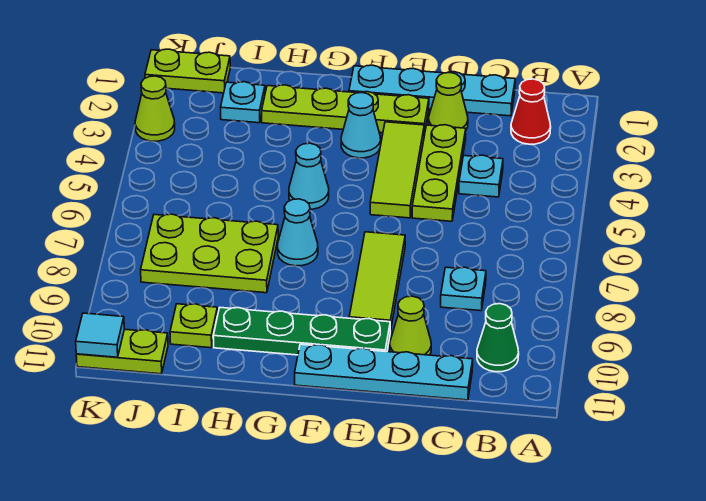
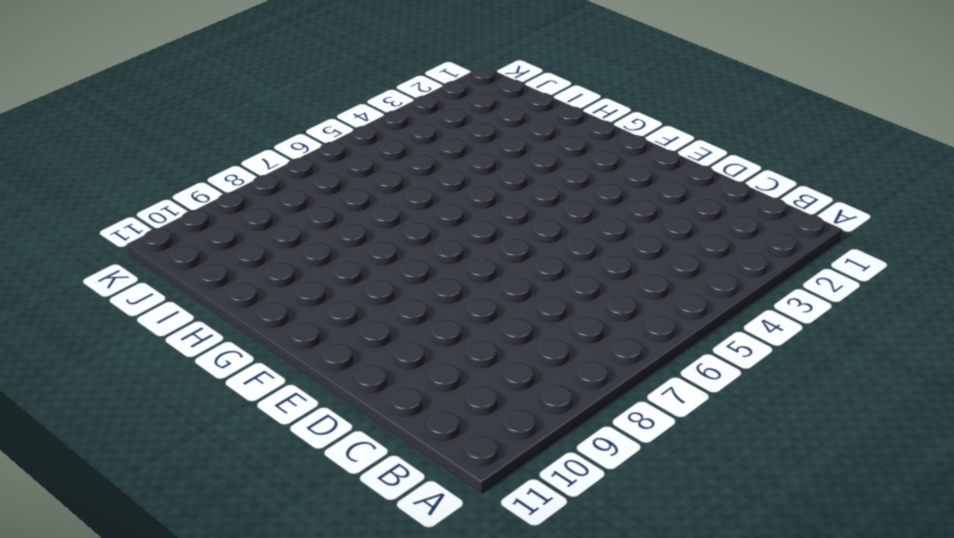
none -> red 1x1 cone [511,79,551,144]
none -> green 1x1 cone [477,304,519,372]
none -> cyan 1x4 plate [349,65,515,116]

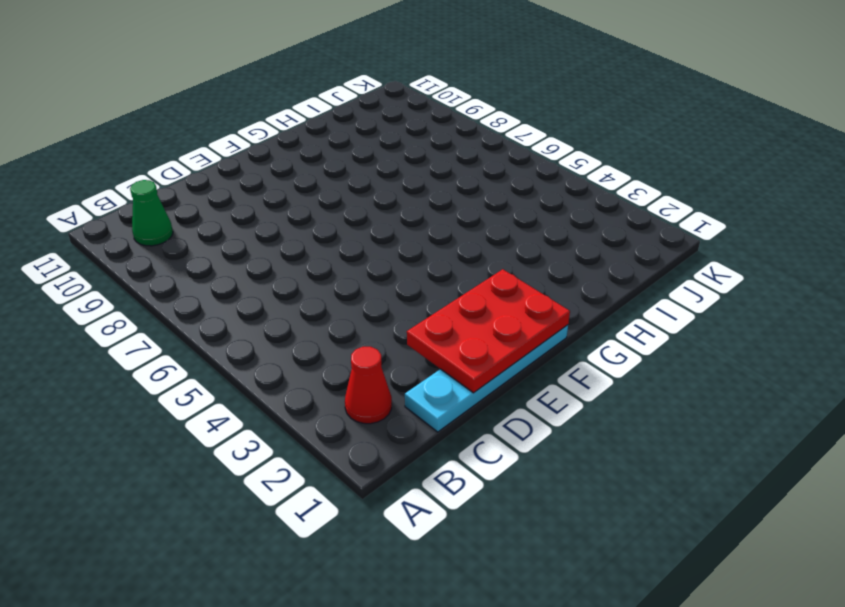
red 2x3 plate [407,269,570,393] -> none
none -> cyan 1x1 plate [459,155,503,197]
none -> cyan 1x1 plate [441,267,486,311]
none -> cyan 1x4 plate [295,344,473,400]

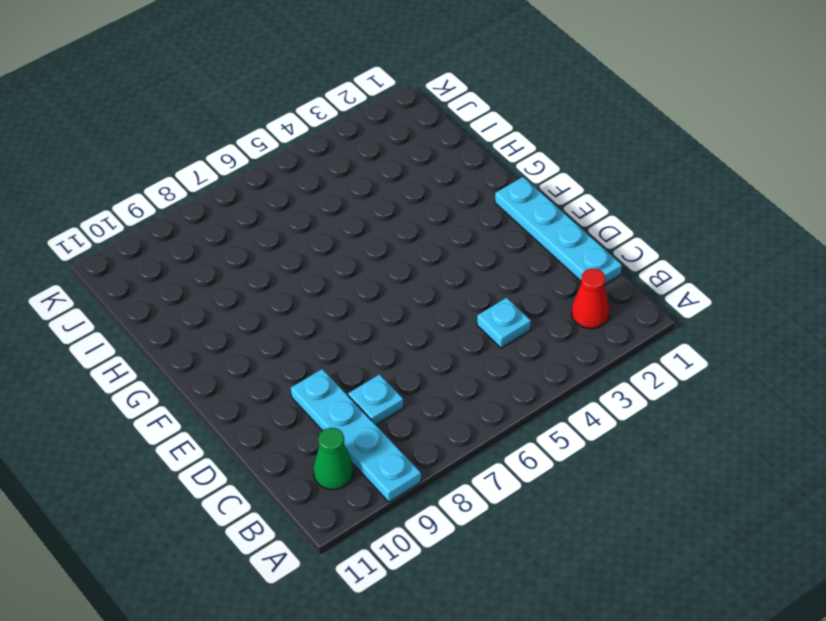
cyan 1x4 plate [291,369,421,502] -> cyan 1x4 plate moved to [295,344,473,400]
none -> lime 1x1 cone [429,73,468,130]
none -> lime 1x3 plate [412,125,466,221]
none -> lime 1x1 cone [390,296,431,355]

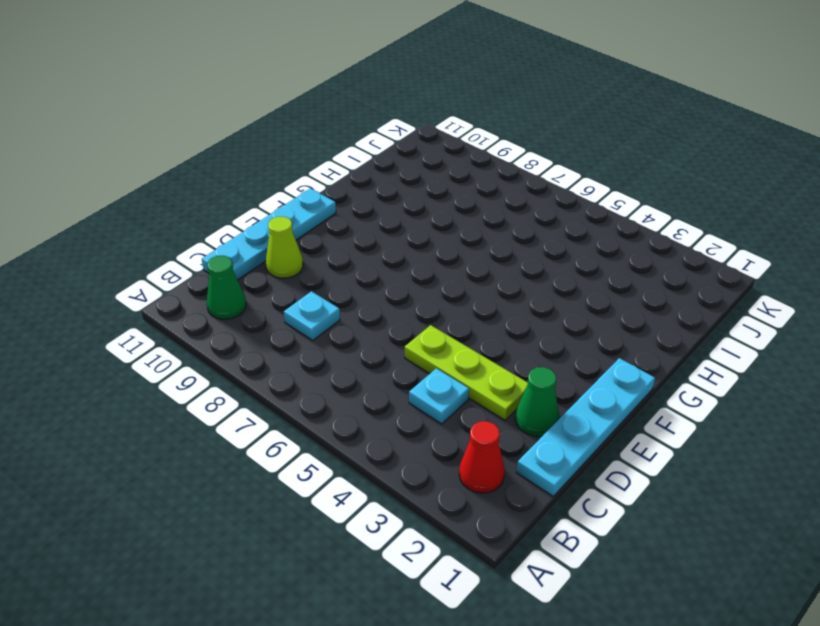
green 1x1 cone [515,367,559,436] -> lime 1x1 cone [429,73,468,130]
none -> lime 1x4 plate [262,85,429,135]
none -> lime 1x3 tile [370,122,424,218]
none -> lime 1x3 tile [349,232,405,332]

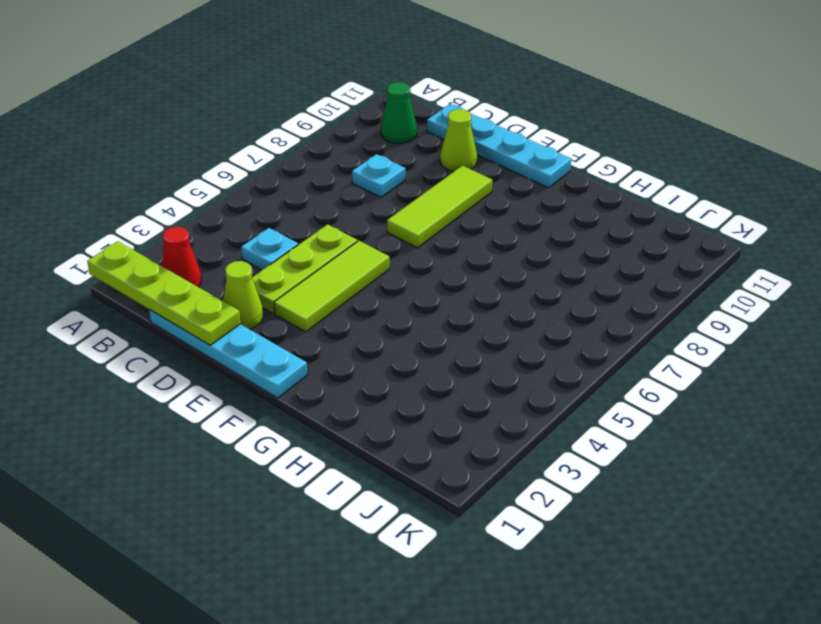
lime 1x4 plate [87,241,240,345] -> lime 1x4 plate moved to [262,85,429,135]
none -> green 1x4 plate [213,308,390,355]
none -> cyan 1x1 cone [341,93,381,158]
none -> cyan 1x1 cone [289,143,329,209]

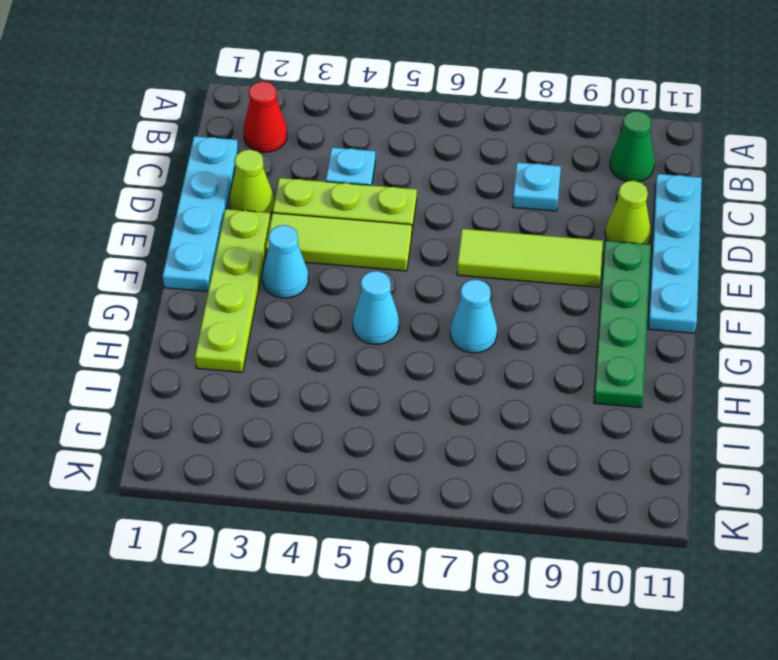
none -> lime 2x3 plate [141,214,278,293]
none -> cyan 1x1 plate [221,82,265,123]
none -> lime 1x1 plate [170,304,218,348]

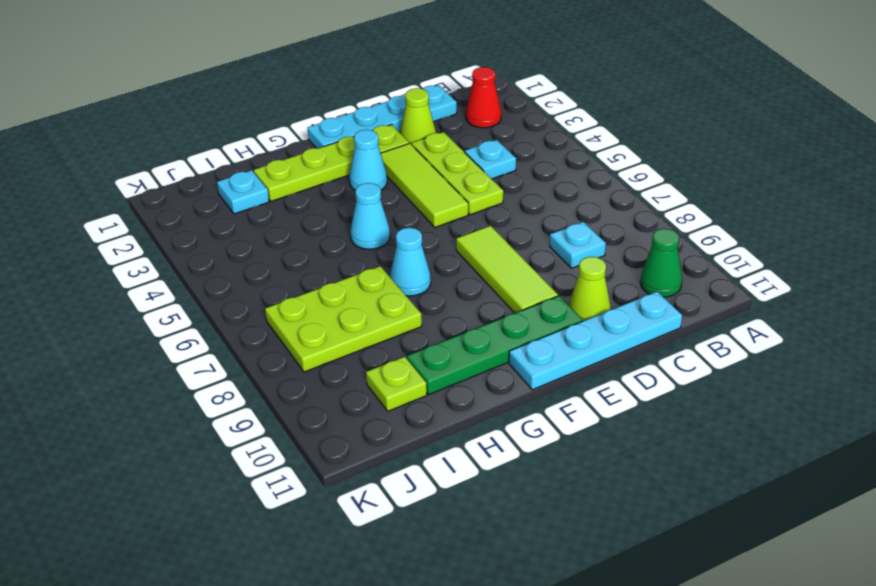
none -> lime 1x2 plate [145,49,230,93]
none -> lime 1x2 plate [76,329,168,374]
none -> lime 1x1 cone [135,76,175,141]

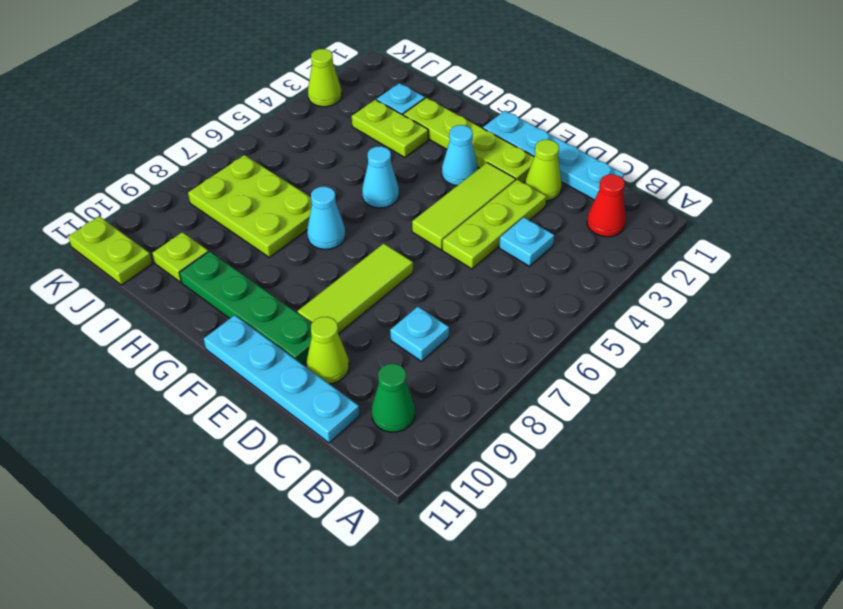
lime 1x2 plate [352,100,428,157] -> lime 1x2 plate moved to [145,49,230,93]
none -> cyan 1x1 tile [76,313,124,357]

